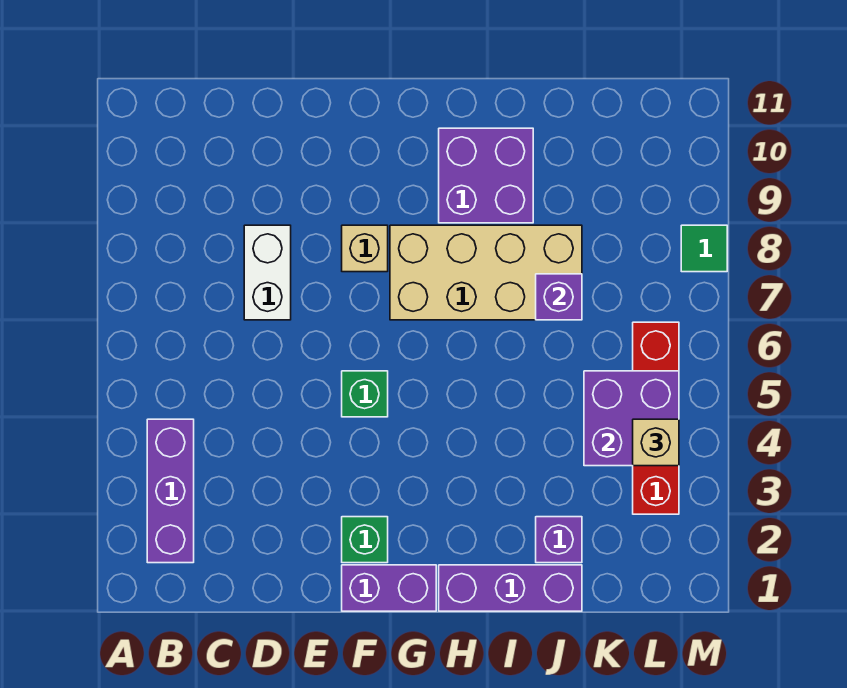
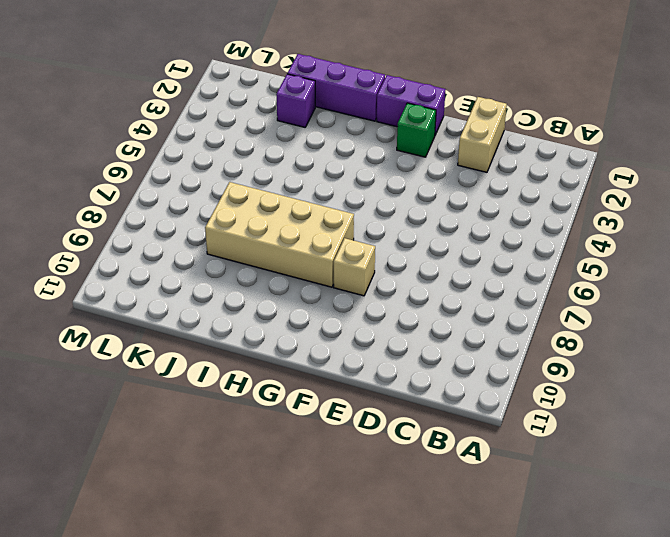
tan 1x2 brick [458,97,507,172] -> none
none -> purple 1x3 brick [147,419,194,563]
none -> white 1x2 brick [244,225,291,320]
none -> green 1x1 brick [342,371,388,417]

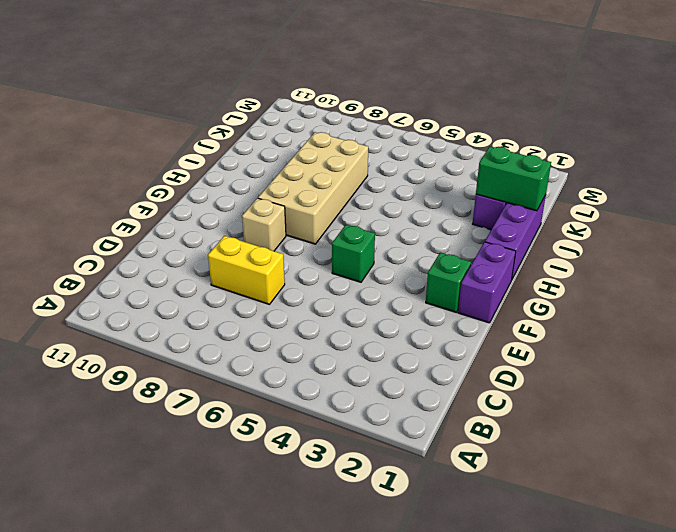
yellow 1x2 brick [208,236,285,305] -> white 1x2 brick [244,225,291,320]
green 1x2 brick [476,146,551,211] -> none
none -> purple 1x3 brick [147,419,194,563]
none -> purple 2x2 brick [439,128,533,223]
none -> red 1x4 brick [633,322,679,514]

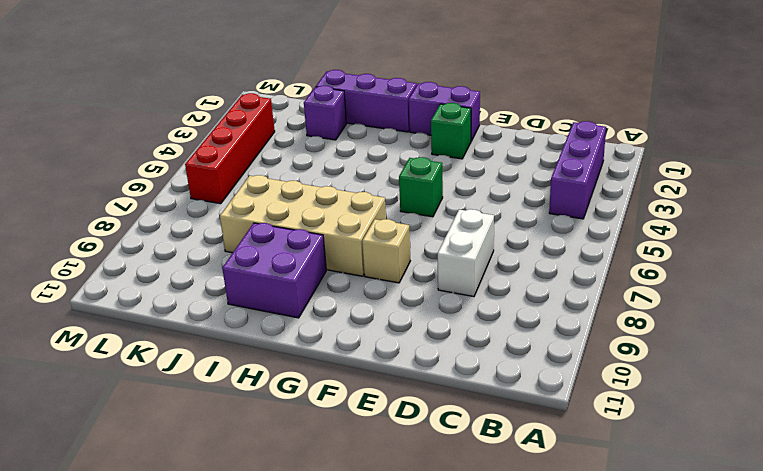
none -> green 1x1 tile [681,225,727,272]
none -> purple 1x1 brick [536,274,582,320]
none -> purple 2x2 brick [584,371,679,466]

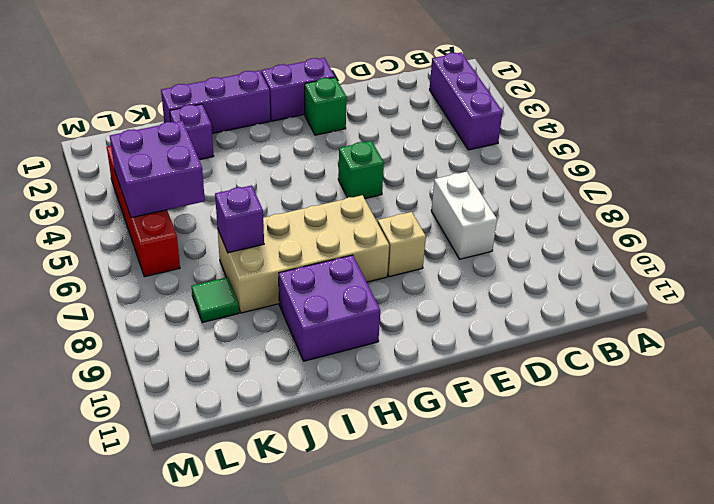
green 1x1 tile [191,277,239,323] -> green 1x1 tile moved to [681,225,727,272]
none -> tan 1x1 brick [633,419,679,466]

